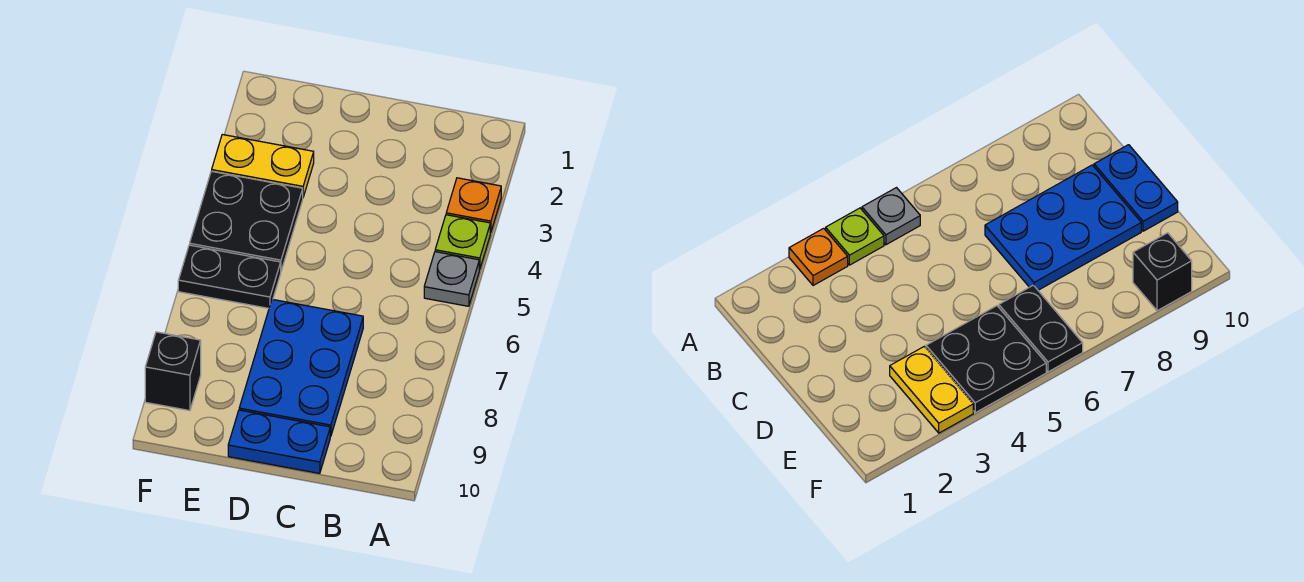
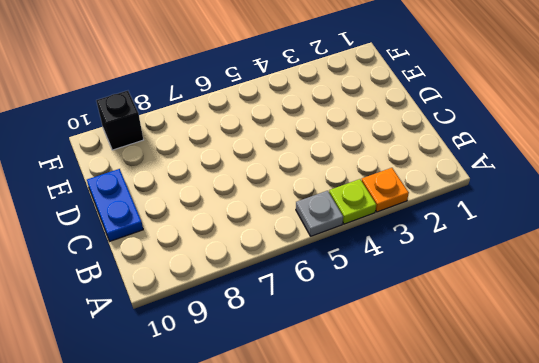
none -> blue 2x3 plate [239,299,363,437]
none -> yellow 1x2 plate [212,135,314,197]

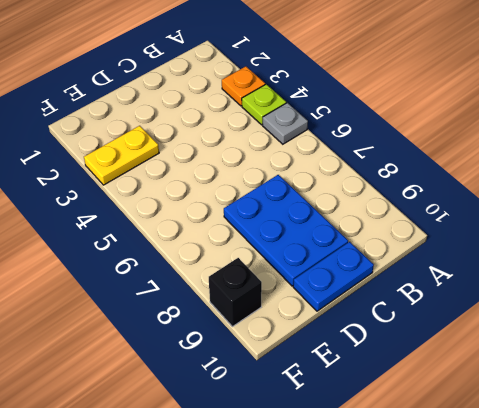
none -> black 2x2 plate [190,171,303,271]
none -> black 1x2 plate [178,245,281,308]

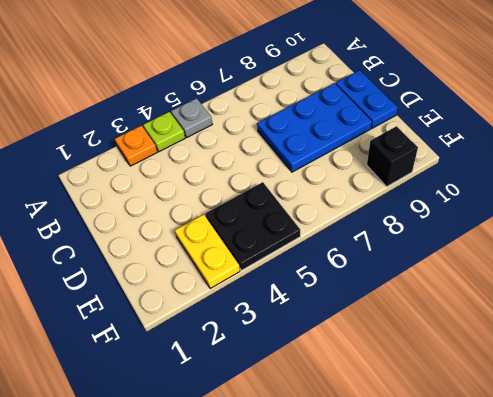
none -> black 1x2 plate [178,245,281,308]

